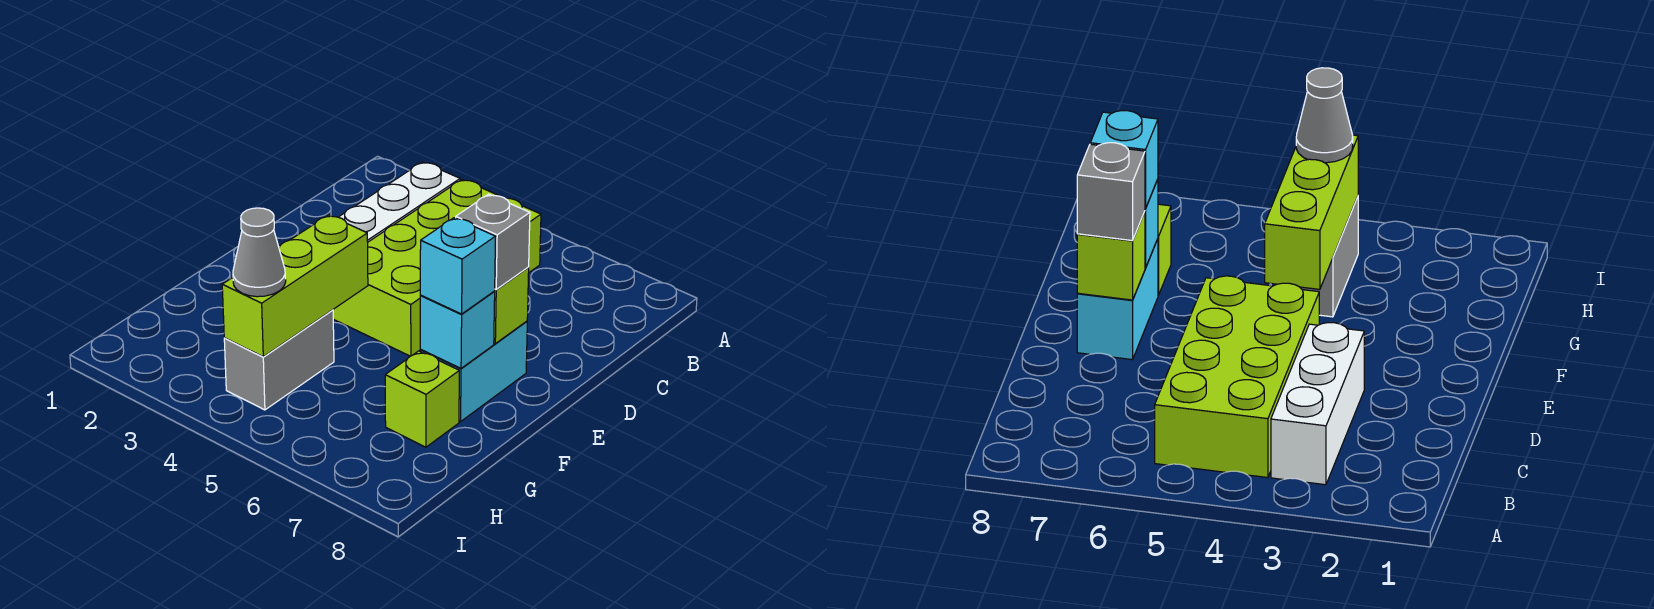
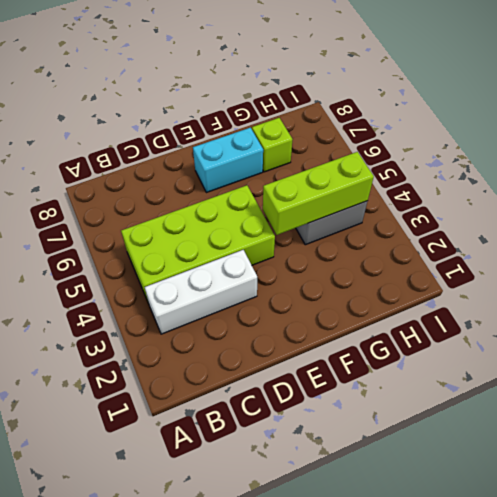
none -> lime 1x1 brick [494,268,529,343]
none -> cyan 1x1 brick [420,292,495,368]

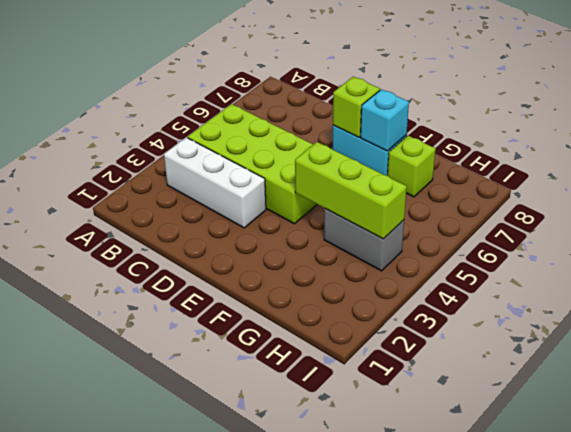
none -> grey 1x1 brick [456,194,530,289]
none -> cyan 1x1 brick [420,218,496,314]

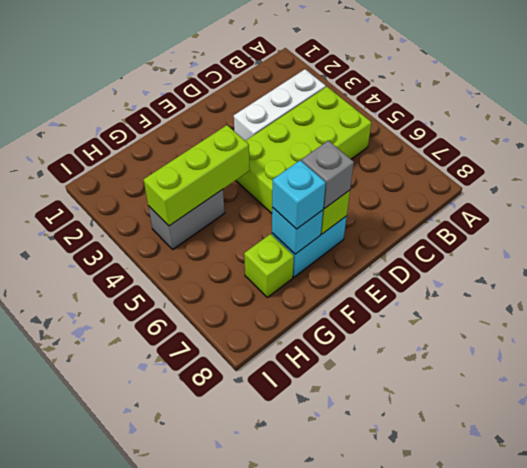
none -> grey 1x1 cone [233,208,286,297]

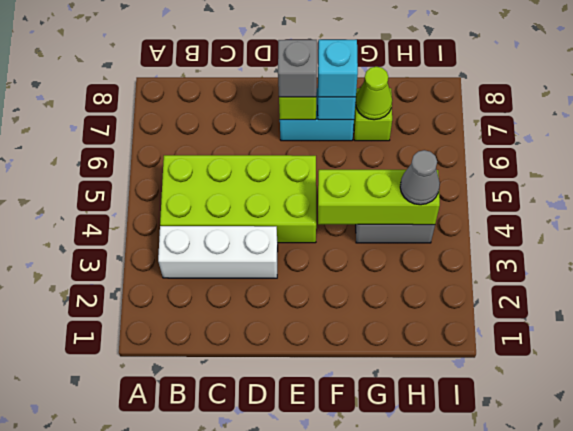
lime 1x1 cone [356,67,392,120] -> none

